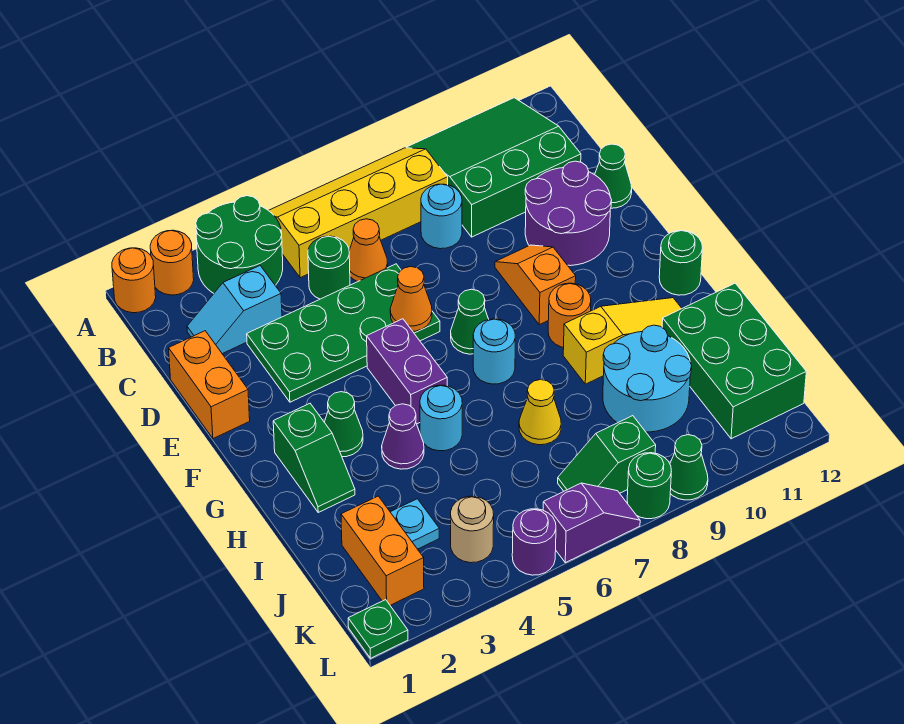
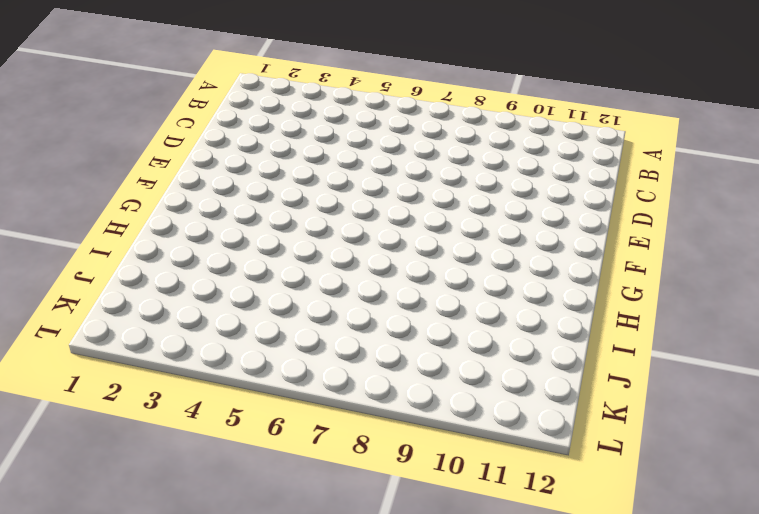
none -> orange 1x1 round brick [112,248,156,313]
none -> orange 1x1 round brick [150,230,194,295]
none -> green 2x2 round brick [196,196,283,293]
none -> yellow 2x4 slope [268,148,448,278]

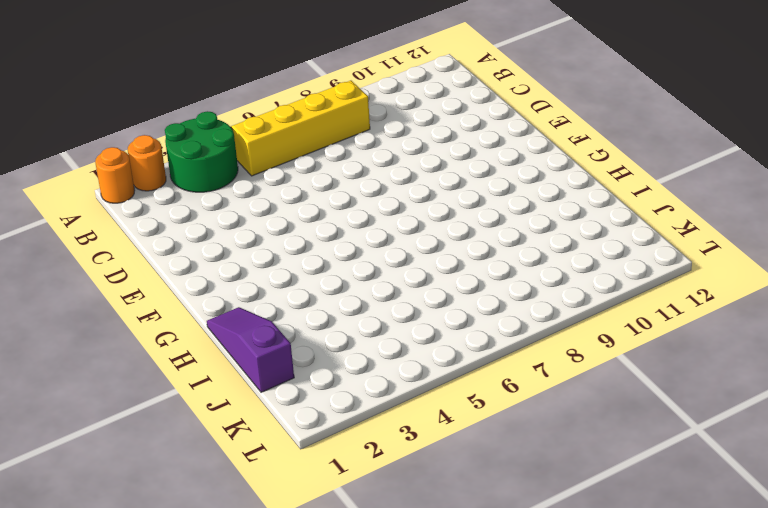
purple 1x3 slope [207,307,294,392] -> none
none -> green 3x3 slope [406,98,581,237]
none -> cyan 1x2 slope [187,266,282,354]
none -> green 1x1 round brick [308,236,350,299]
none -> orange 1x1 cone [349,219,388,282]

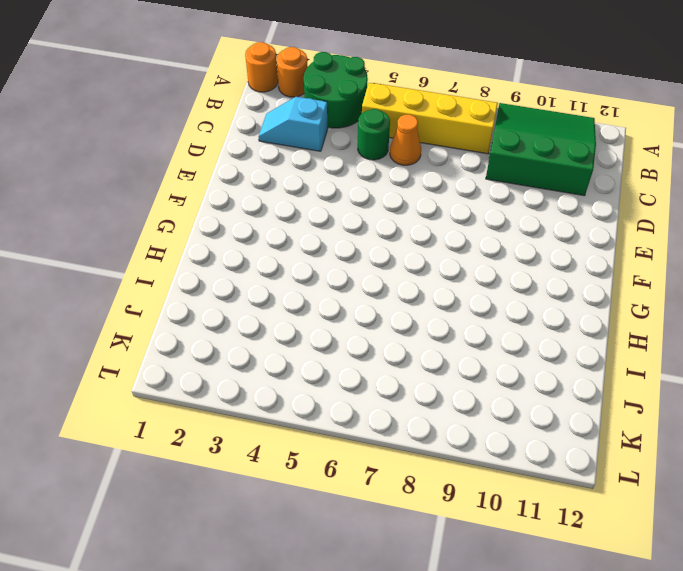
none -> cyan 1x1 round brick [421,184,462,249]
none -> orange 1x2 brick [169,331,250,439]
none -> green 2x4 plate [247,264,440,402]
none -> purple 2x2 round brick [525,161,612,266]

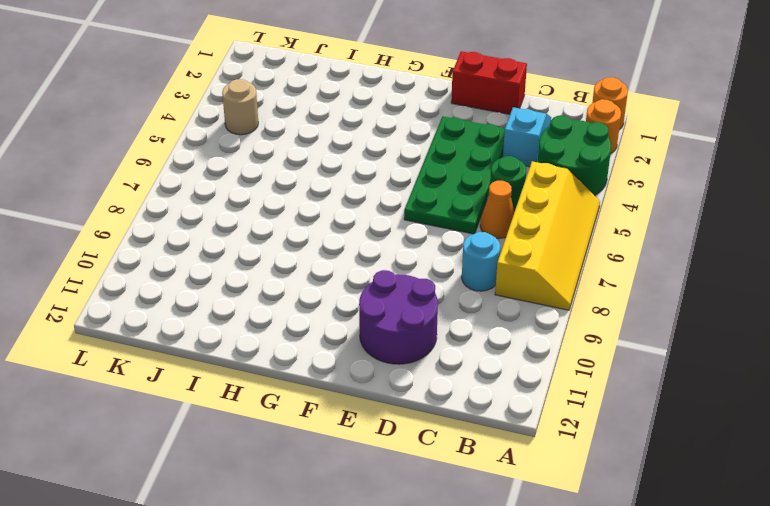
red 1x2 brick [451,51,527,114] -> orange 1x2 brick [169,331,250,439]
none -> green 3x3 slope [406,98,581,237]
none -> green 1x1 cone [595,144,632,208]
none -> orange 1x2 slope [495,245,576,325]
none -> purple 1x2 brick [367,319,447,424]

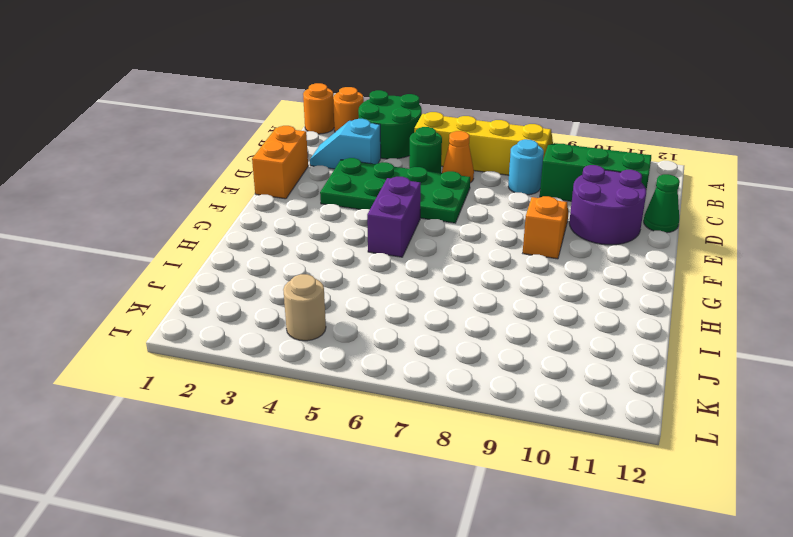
none -> green 1x1 cone [451,289,489,354]
none -> green 1x2 slope [273,404,355,512]
none -> green 1x1 cone [324,392,363,457]
none -> cyan 1x1 round brick [473,319,515,384]

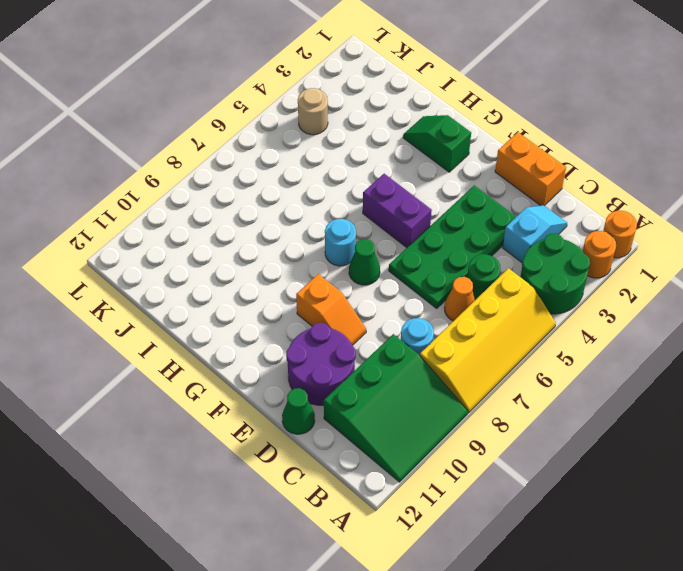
none -> green 1x1 cone [324,392,363,457]
none -> orange 1x1 round brick [548,283,591,348]
none -> green 1x1 round brick [659,231,702,295]
none -> purple 1x1 cone [382,404,424,469]

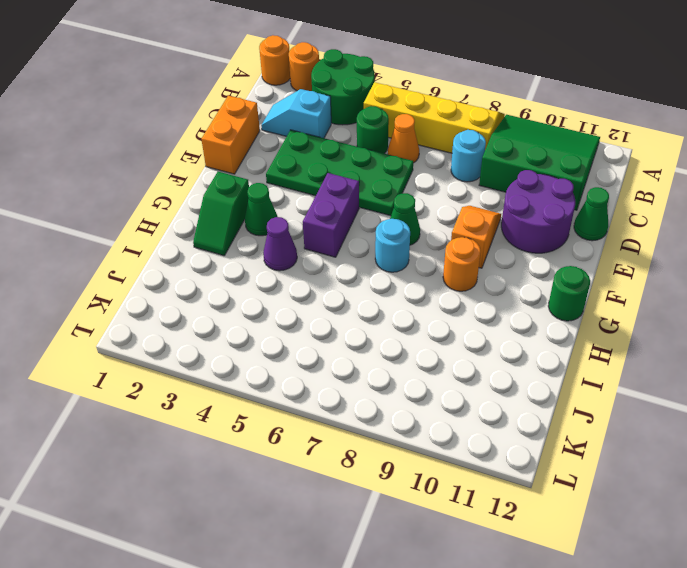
none -> cyan 1x1 round brick [420,385,462,451]
none -> yellow 1x3 slope [563,298,682,384]
none -> yellow 1x1 cone [519,380,561,445]
none -> cyan 2x2 round brick [603,325,692,432]

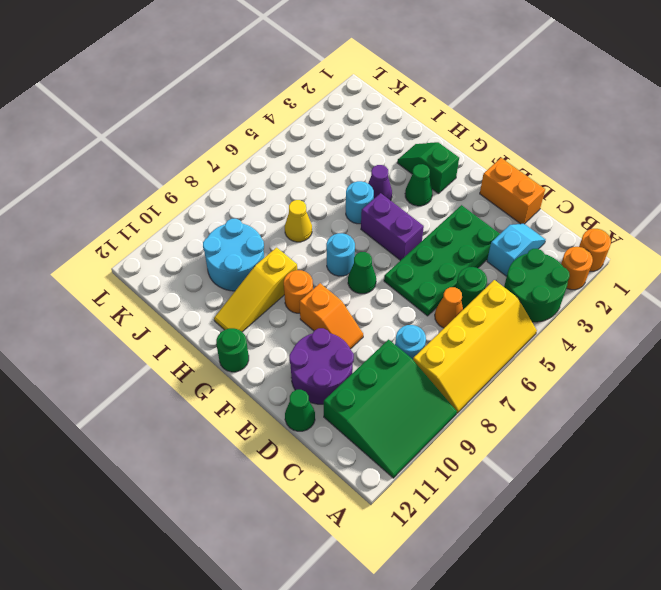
none -> green 2x3 brick [662,283,806,439]
none -> orange 1x2 brick [341,496,424,605]
none -> cyan 1x1 plate [391,499,439,549]
none -> tan 1x1 round brick [451,496,494,563]

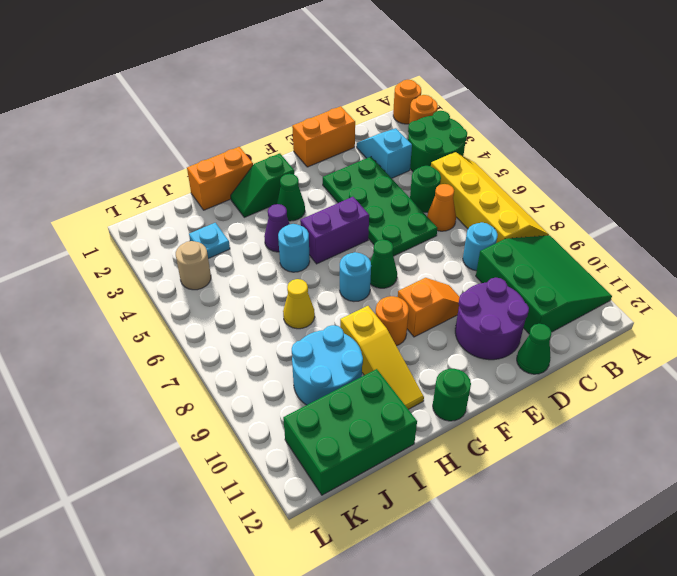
orange 1x2 brick [187,147,253,210] -> orange 1x2 brick moved to [341,496,424,605]
none -> green 1x2 slope [558,416,656,493]
none -> green 1x1 plate [348,600,408,658]
none -> purple 1x1 round brick [512,509,556,575]
none -> purple 1x2 slope [543,483,640,563]

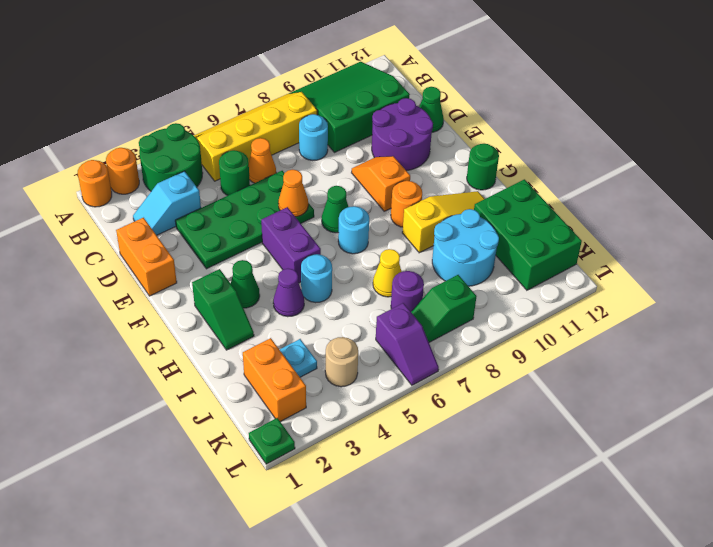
purple 1x1 round brick [391,271,424,312] -> purple 1x1 round brick moved to [512,509,556,575]
purple 1x2 slope [376,303,439,385] -> purple 1x2 slope turned to [543,483,640,563]
none -> green 1x1 round brick [627,453,671,519]
none -> green 1x1 cone [670,435,708,500]

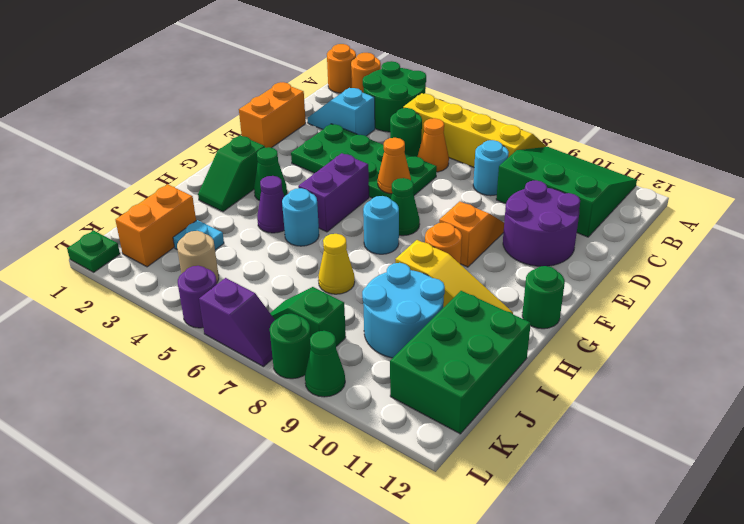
none -> green 1x1 cone [595,144,632,208]

